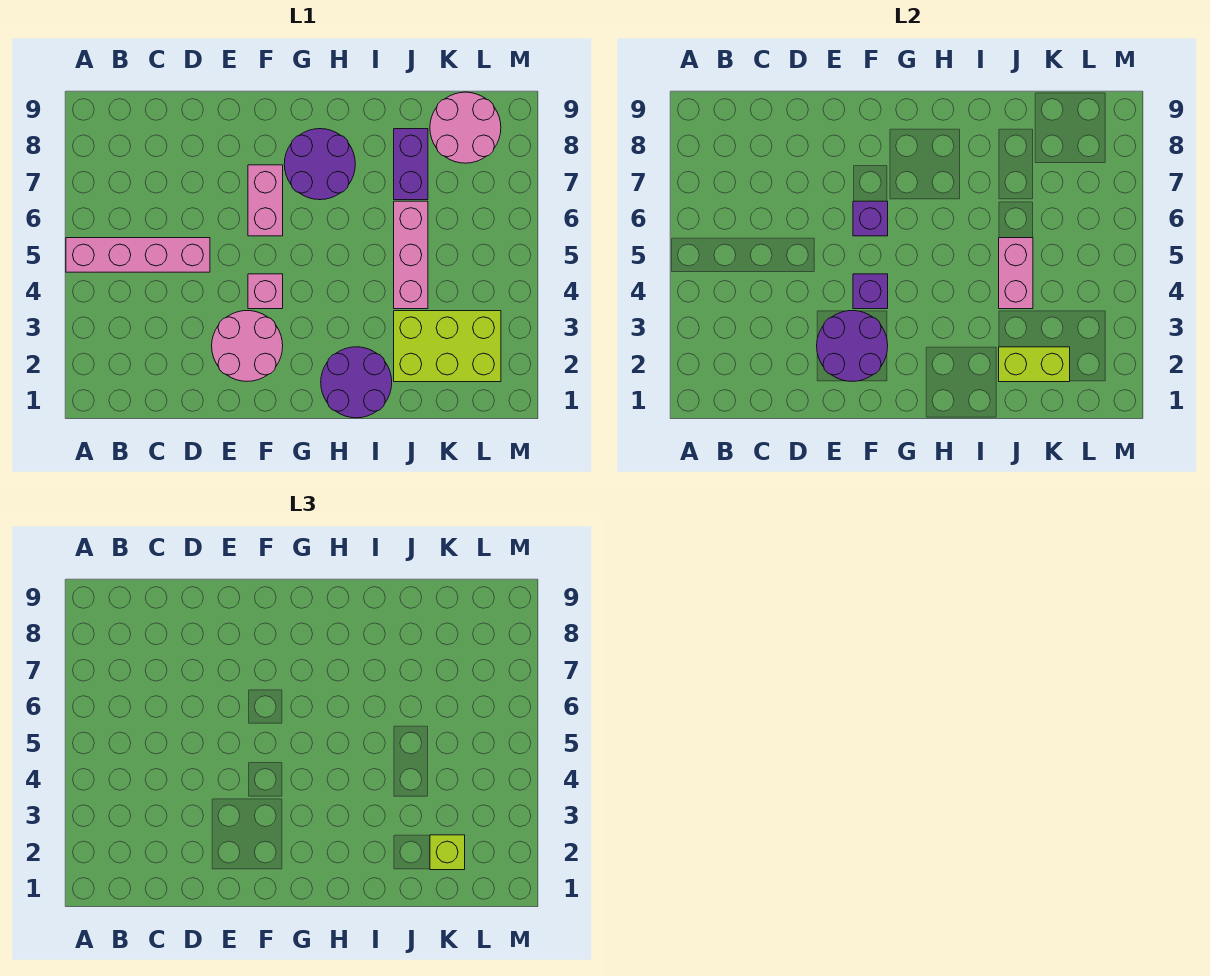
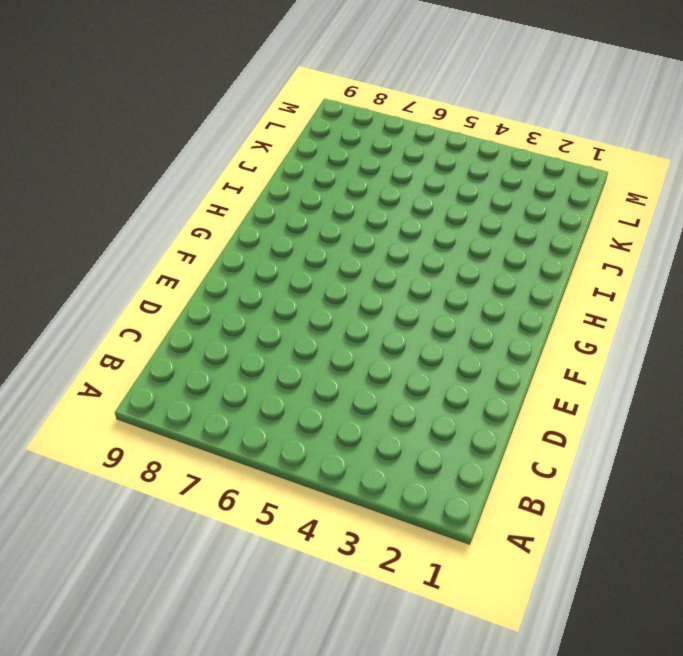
none -> pink 1x4 brick [66,238,210,272]
none -> pink 2x2 round brick [212,311,283,381]
none -> pink 1x1 brick [248,274,283,309]

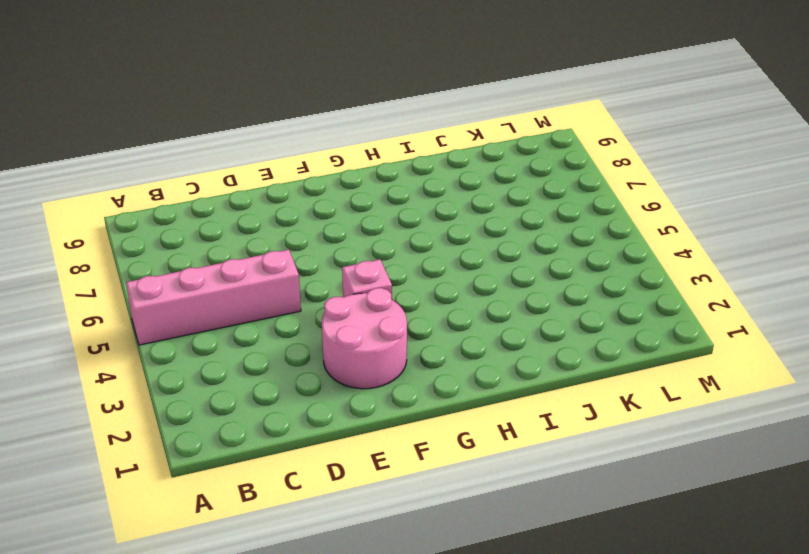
none -> pink 1x2 brick [248,165,283,236]
none -> purple 2x2 round brick [284,129,355,200]
none -> purple 2x2 round brick [321,347,392,418]

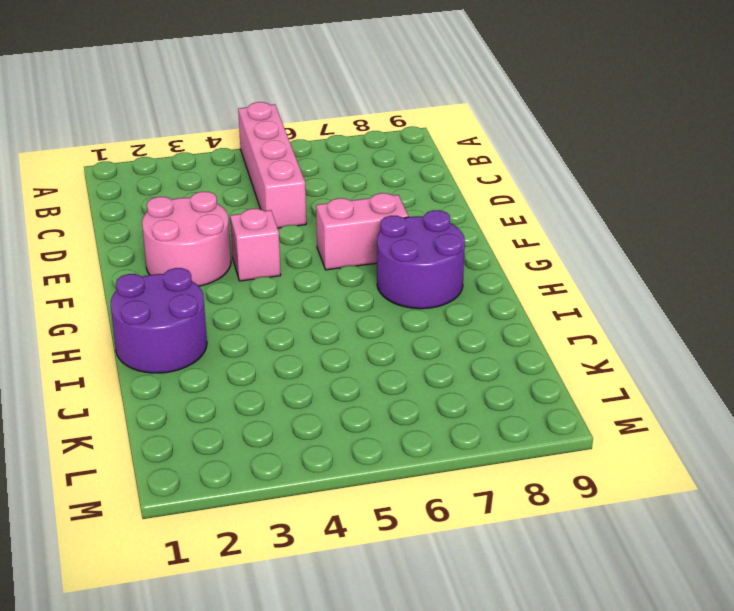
none -> lime 2x3 brick [394,311,501,382]
none -> pink 1x3 brick [394,201,428,309]
none -> purple 1x2 brick [394,129,428,200]

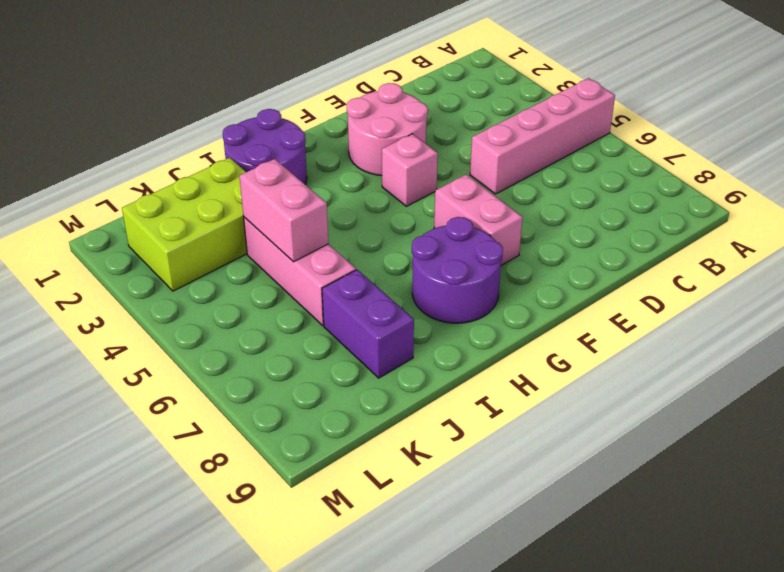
none -> pink 2x2 round brick [430,92,501,163]
none -> purple 2x2 round brick [817,311,888,381]
none -> purple 1x1 brick [853,274,888,309]

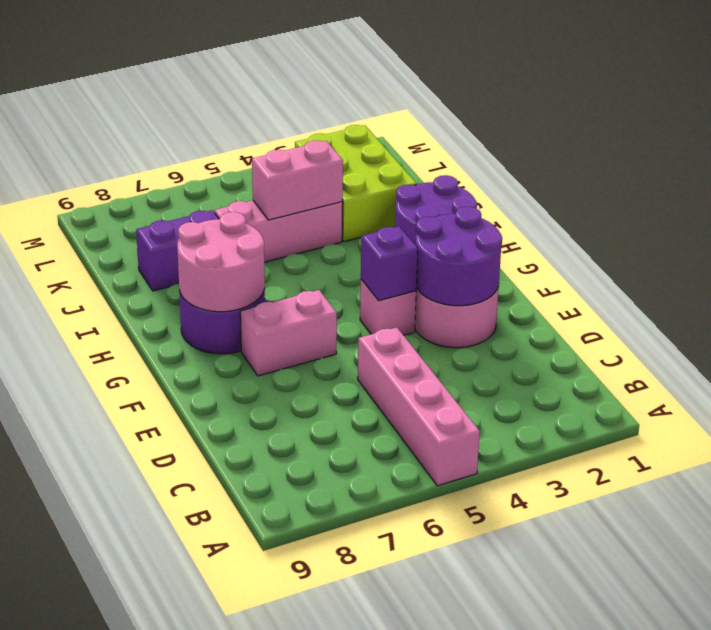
pink 2x2 round brick [177,212,265,312] -> pink 2x2 round brick moved to [430,92,501,163]
none -> purple 1x1 brick [853,201,888,236]
none -> lime 1x2 brick [999,347,1070,382]
none -> lime 1x1 brick [430,835,465,870]

